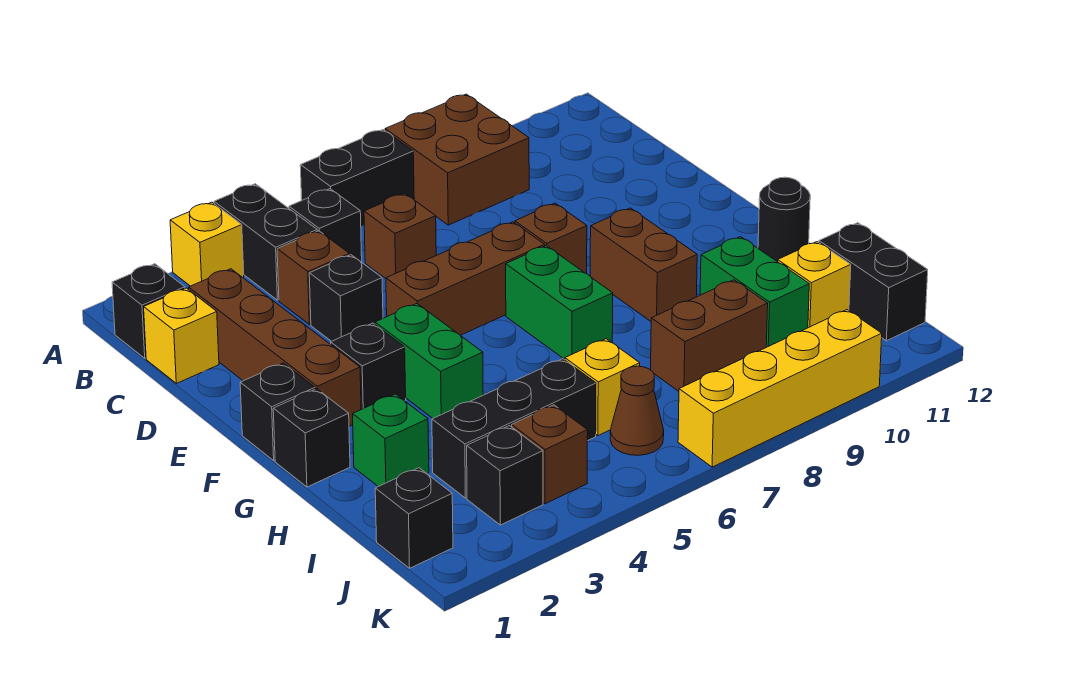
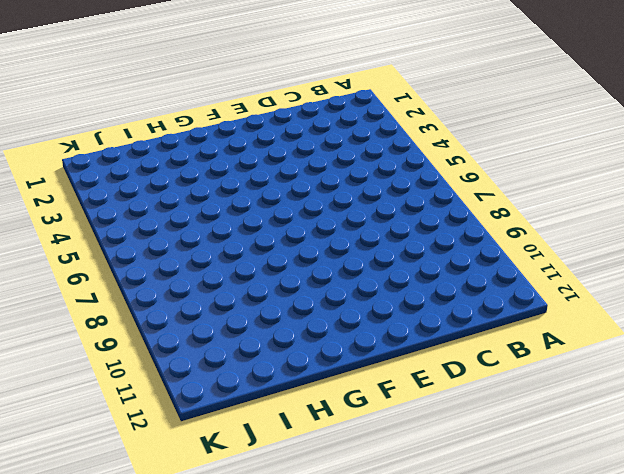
none -> yellow 1x1 brick [170,202,244,286]
none -> black 1x2 brick [214,184,317,300]
none -> black 1x2 brick [300,130,414,226]
none -> brown 2x2 brick [385,94,529,225]

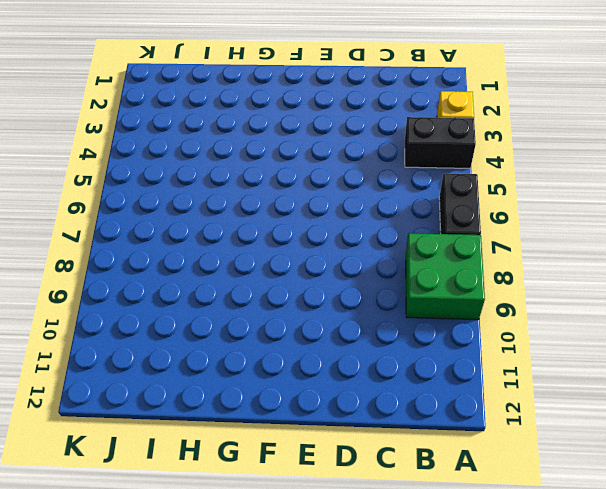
green 2x2 brick [406,233,485,320] -> brown 2x2 brick [385,94,529,225]
none -> black 1x1 brick [112,264,185,358]
none -> black 1x1 brick [289,189,362,262]
none -> yellow 1x1 brick [144,288,219,383]
none -> brown 1x4 brick [189,269,361,426]

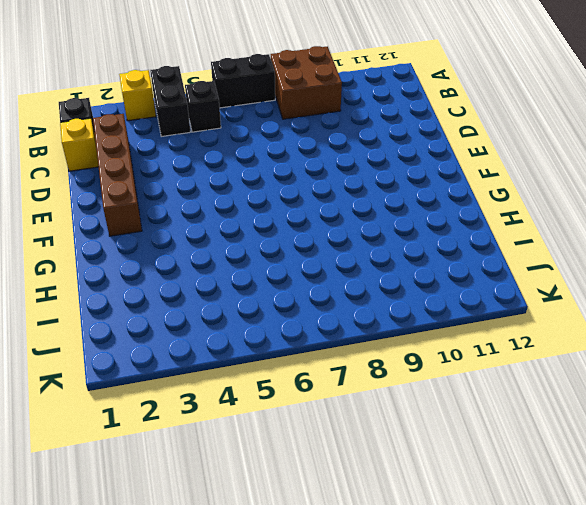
none -> brown 1x1 brick [277,231,350,324]
none -> brown 1x1 brick [364,193,436,279]
none -> black 1x1 brick [309,255,383,341]
none -> brown 1x3 brick [386,222,545,335]

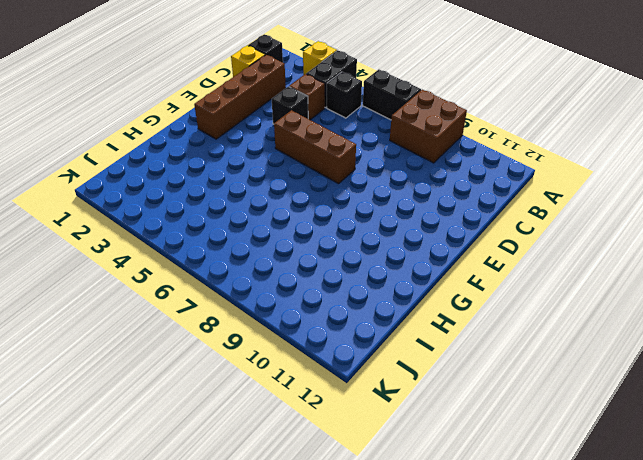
none -> brown 1x1 brick [364,193,436,279]
none -> brown 1x1 brick [515,203,587,274]
none -> black 1x1 brick [240,363,315,460]
none -> black 1x1 brick [331,323,406,409]

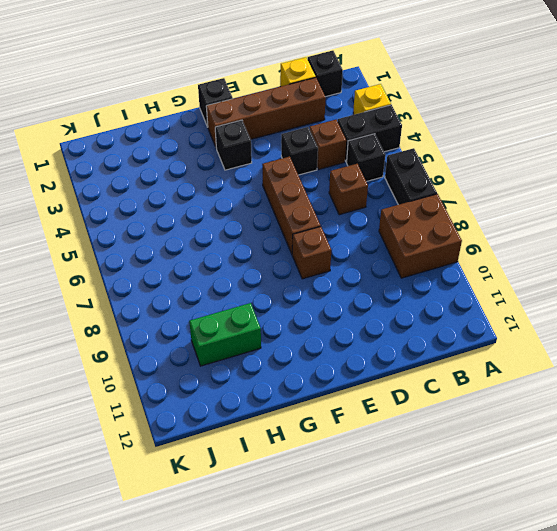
none -> green 1x2 brick [375,304,483,418]
none -> green 1x2 brick [506,246,613,359]
none -> brown 1x2 brick [590,208,697,321]
none -> black 1x1 brick [273,389,350,487]

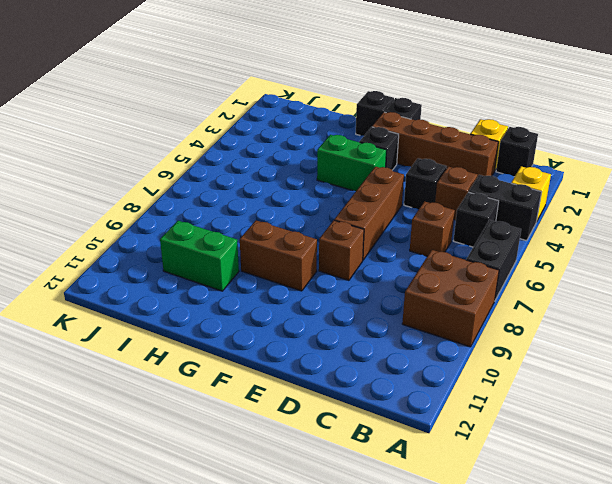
none -> green 1x2 brick [506,246,613,359]
none -> black 1x1 round brick [758,177,810,262]
none -> green 1x1 brick [353,394,429,486]
none -> black 1x3 brick [432,359,596,498]

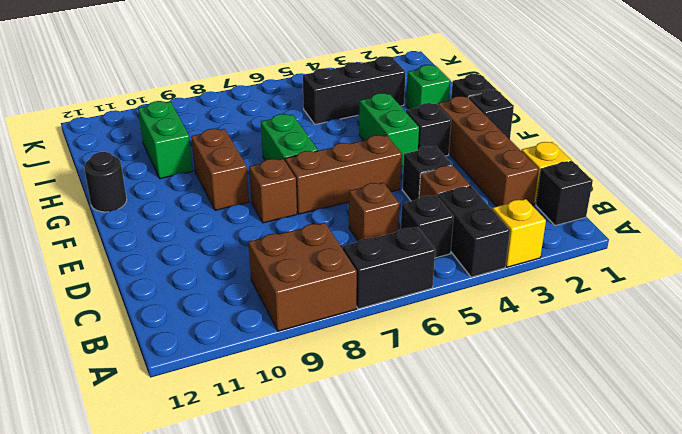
none -> yellow 1x1 brick [565,339,640,436]
none -> brown 1x2 brick [651,280,768,391]
none -> yellow 1x1 brick [778,242,851,328]
none -> black 1x2 brick [819,223,928,341]

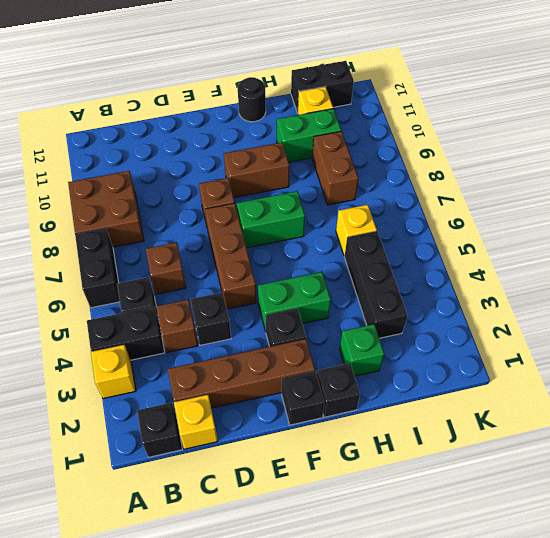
none -> black 1x1 brick [375,468,453,568]
none -> black 1x1 brick [467,426,543,525]
none -> brown 1x1 brick [512,405,588,504]
none -> brown 1x1 cone [610,366,664,455]

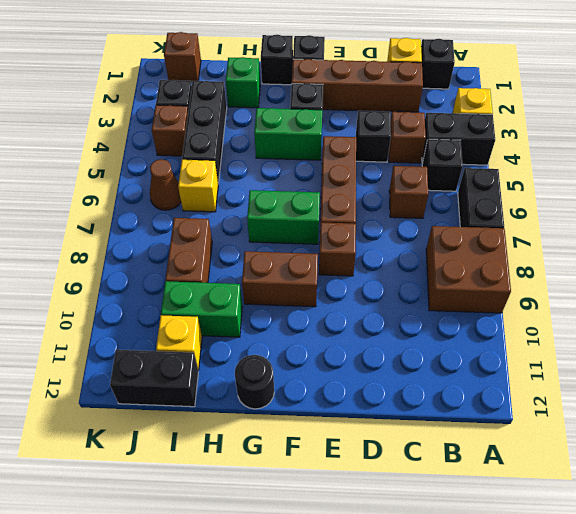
brown 1x1 brick [164,32,201,82] -> black 1x1 brick [375,468,453,568]
none -> yellow 1x4 brick [678,310,882,467]

